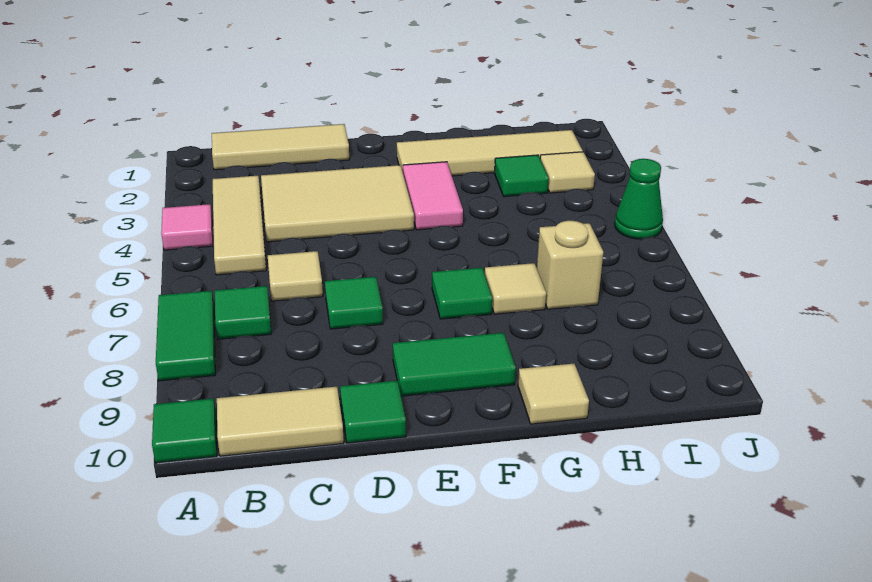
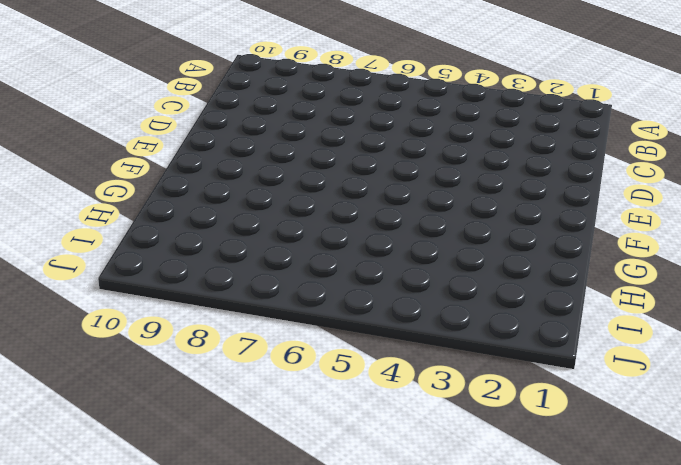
none -> pink 1x1 tile [161,204,213,250]
none -> green 1x2 tile [156,291,215,381]
none -> green 1x1 tile [152,399,217,463]

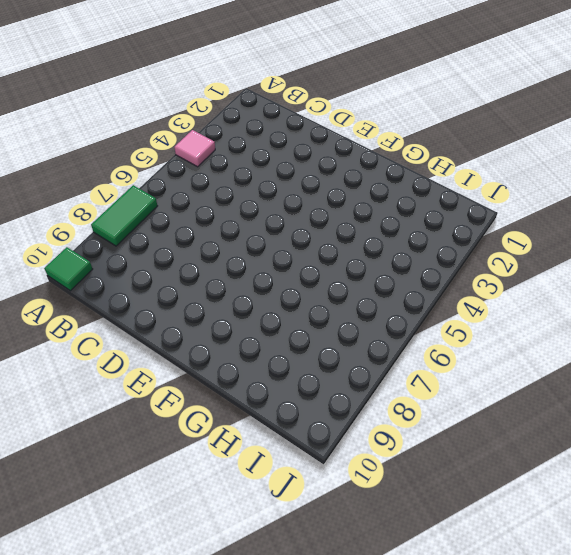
none -> tan 1x3 tile [212,124,349,170]
none -> tan 1x3 tile [213,176,266,275]
none -> green 1x1 tile [215,286,271,339]

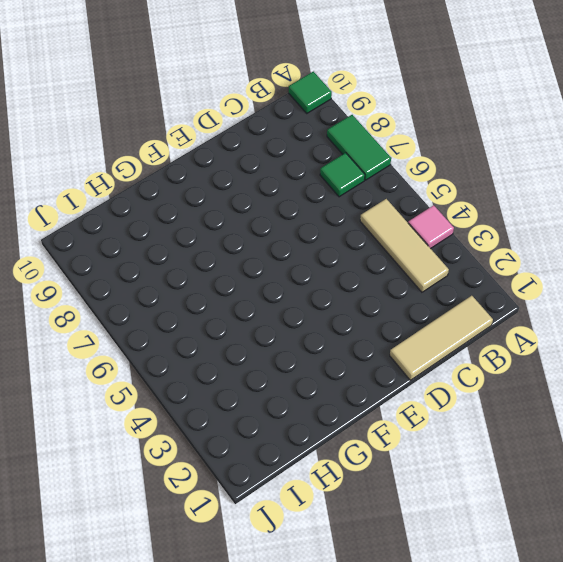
none -> tan 1x2 tile [217,387,344,456]
none -> tan 2x3 tile [261,165,414,242]
none -> tan 1x1 tile [268,251,323,301]

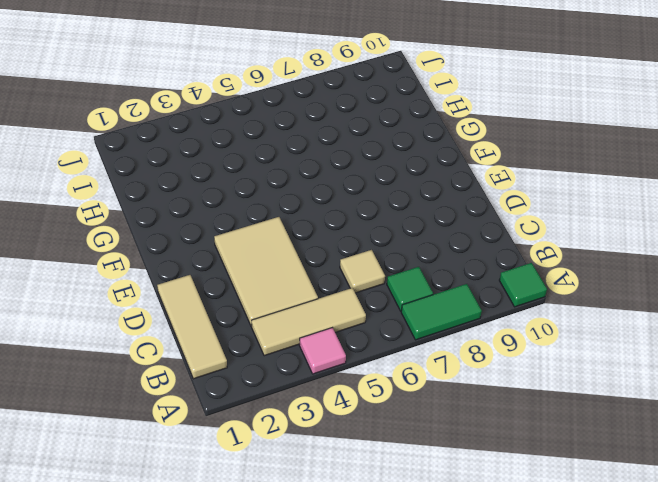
none -> tan 1x2 tile [217,387,344,456]
none -> green 1x1 tile [325,277,383,329]
none -> green 1x1 tile [340,381,406,443]

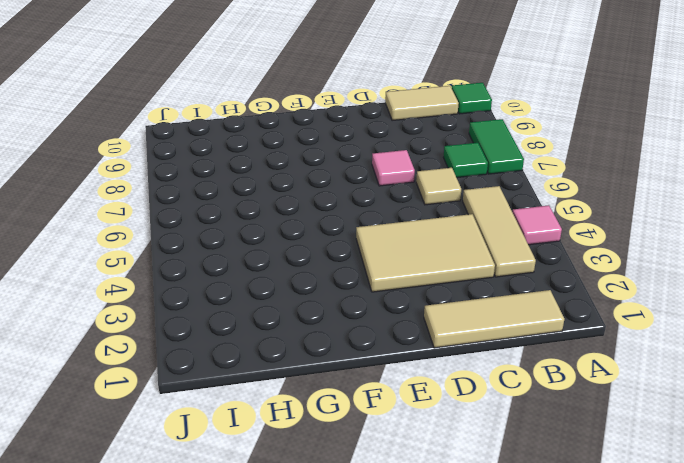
pink 1x1 tile [372,150,415,186] -> green 1x1 tile [325,277,383,329]
none -> green 1x1 tile [340,381,406,443]
none -> green 1x2 tile [393,333,516,396]
none -> tan 1x4 tile [397,130,583,176]

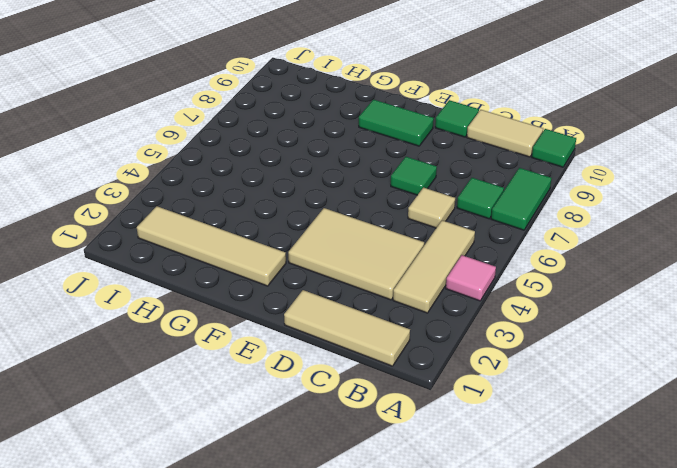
none -> pink 1x2 tile [403,162,463,230]
none -> green 1x1 tile [432,268,492,319]
none -> tan 1x1 tile [485,263,546,314]

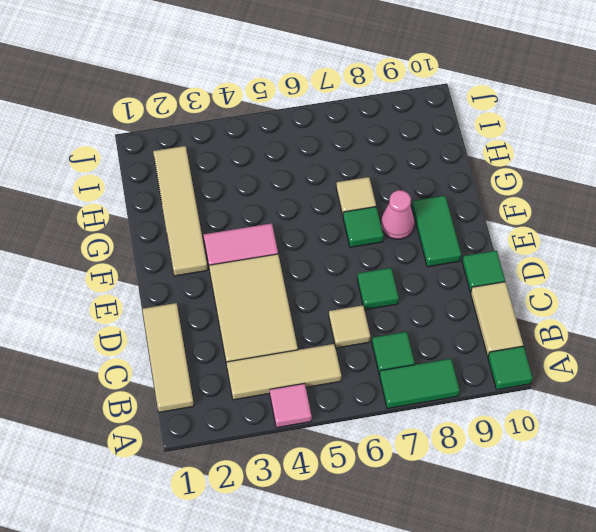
pink 1x1 cone [381,190,415,239] -> none
none -> tan 1x1 tile [518,364,589,424]
none -> green 1x1 tile [495,155,549,197]
none -> tan 1x1 brick [537,221,603,309]

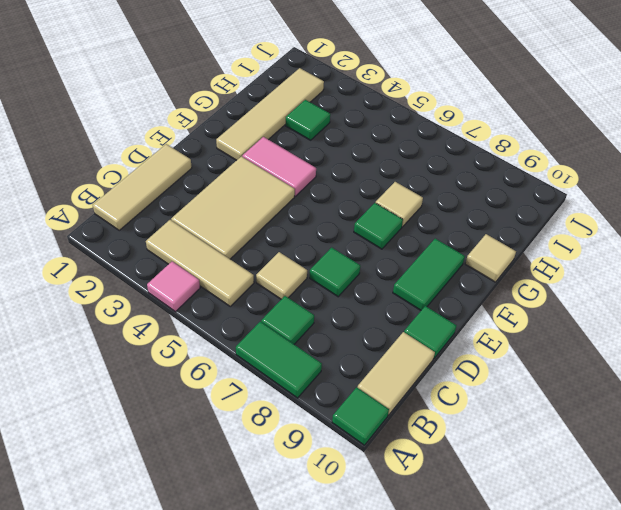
none -> tan 1x1 brick [537,221,603,309]
none -> tan 1x1 tile [540,152,595,193]
none -> green 1x1 cone [615,159,663,239]

